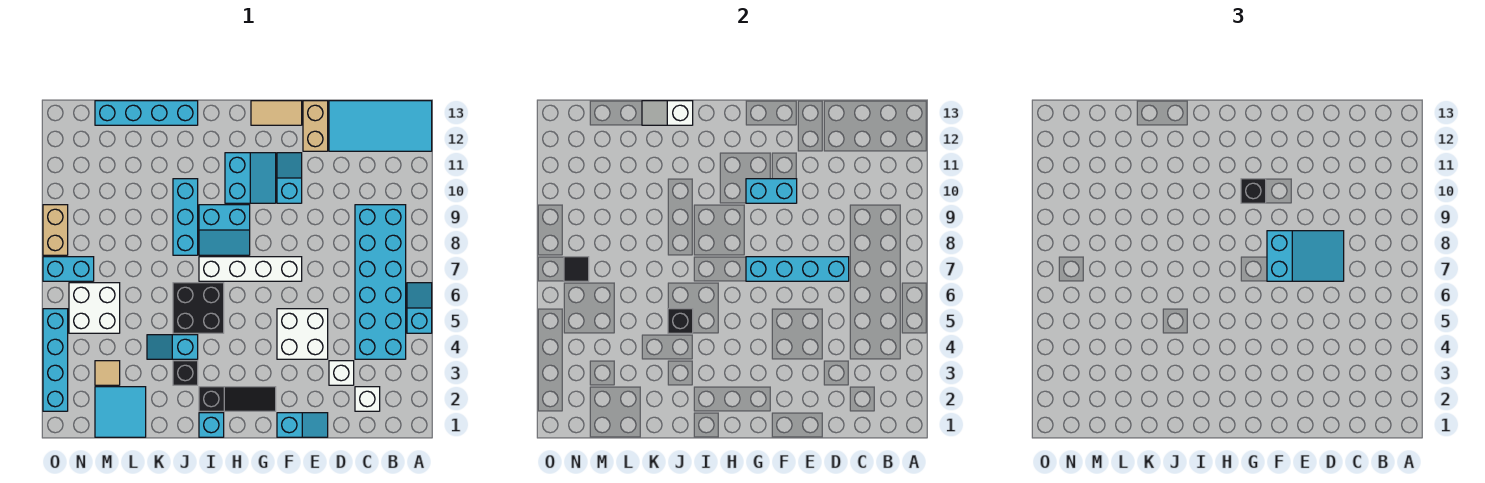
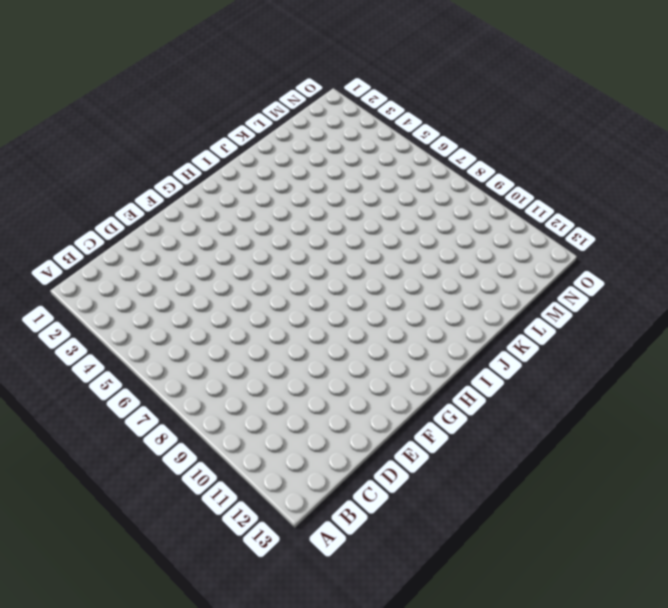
none -> cyan 1x2 slope [407,283,432,333]
none -> cyan 2x4 tile [329,101,432,151]
none -> cyan 2x6 brick [355,205,406,359]
none -> white 1x1 brick [355,387,380,411]

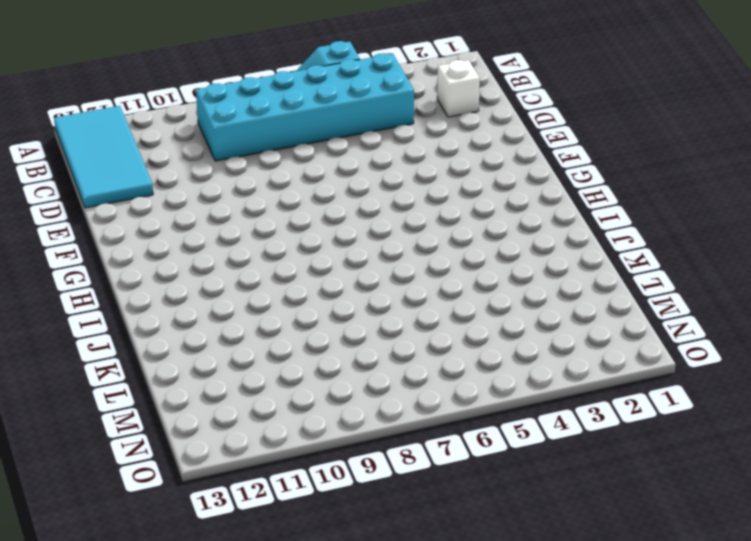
none -> white 1x1 brick [329,361,354,385]
none -> cyan 1x2 slope [277,413,328,437]
none -> white 2x2 brick [277,309,328,359]
none -> tan 1x2 brick [303,101,328,151]

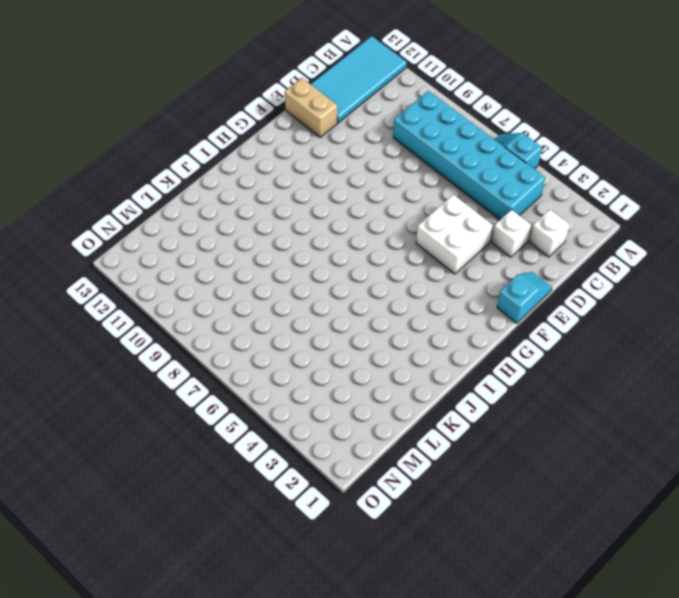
none -> white 1x4 brick [199,257,302,281]
none -> cyan 1x2 slope [277,153,302,203]
none -> tan 1x2 tile [251,101,302,125]
none -> black 1x3 slope [199,387,276,411]

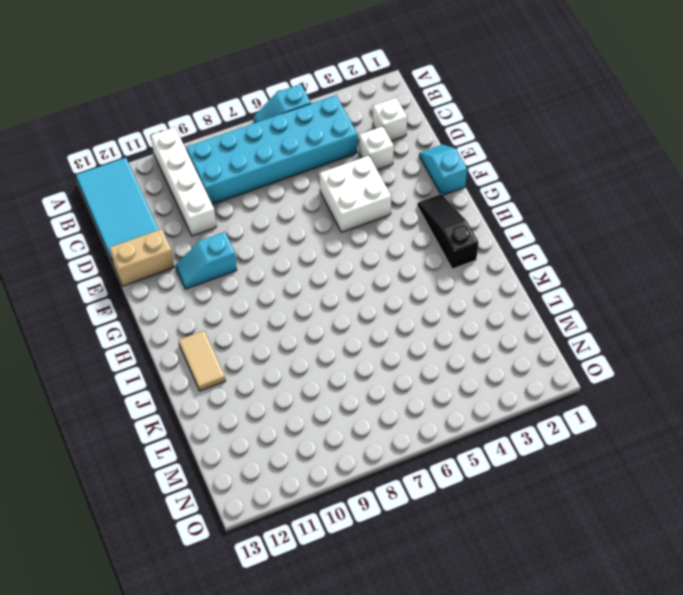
white 1x4 brick [151,127,216,236] -> white 1x4 brick moved to [199,257,302,281]
tan 1x2 tile [179,331,225,391] -> tan 1x2 tile moved to [251,101,302,125]
none -> cyan 2x2 slope [225,153,276,203]
none -> cyan 2x2 slope [199,205,250,255]
none -> cyan 1x1 brick [199,413,224,437]
none -> black 2x2 brick [173,283,224,333]

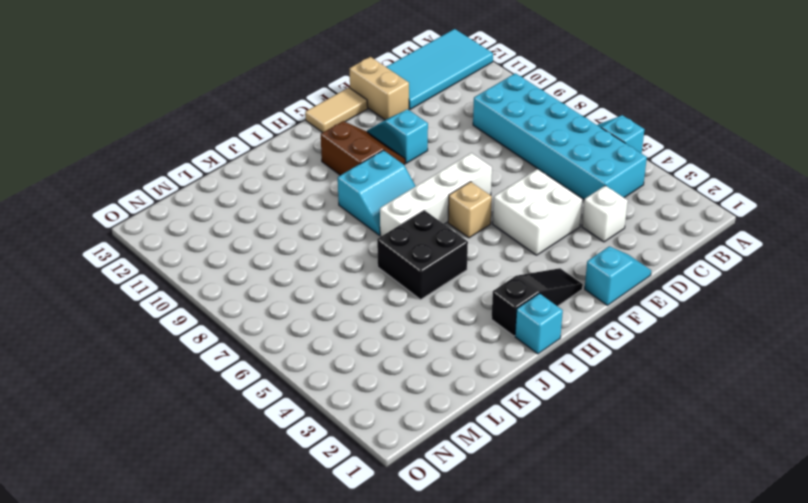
tan 1x1 brick [448,182,492,238] -> none
brown 2x2 slope [321,121,405,175] -> cyan 2x2 slope [225,153,276,203]
none -> white 1x1 brick [355,387,380,411]
none -> black 1x1 brick [173,361,198,385]
none -> cyan 1x2 slope [147,335,198,359]
none -> cyan 1x3 brick [173,179,198,255]

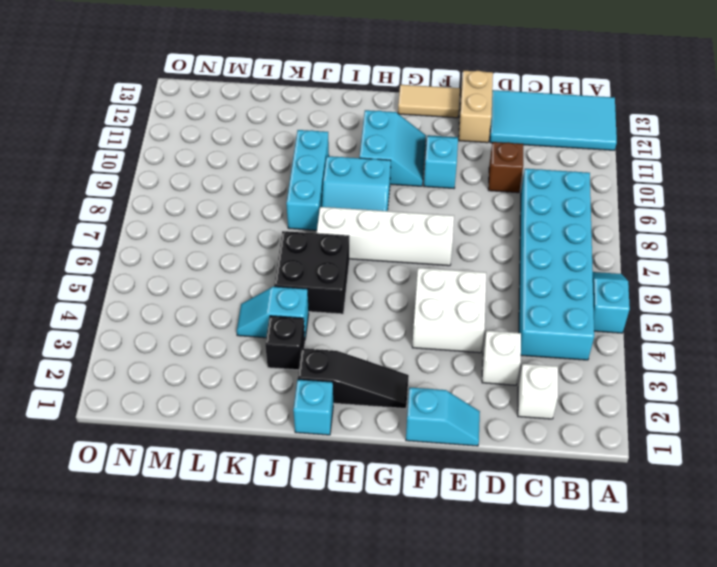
brown 1x1 brick [488,142,523,193] -> none
none -> cyan 1x4 brick [95,101,198,125]
none -> cyan 2x2 tile [95,387,146,437]
none -> tan 1x1 tile [95,361,120,385]
none -> white 2x2 brick [69,283,120,333]

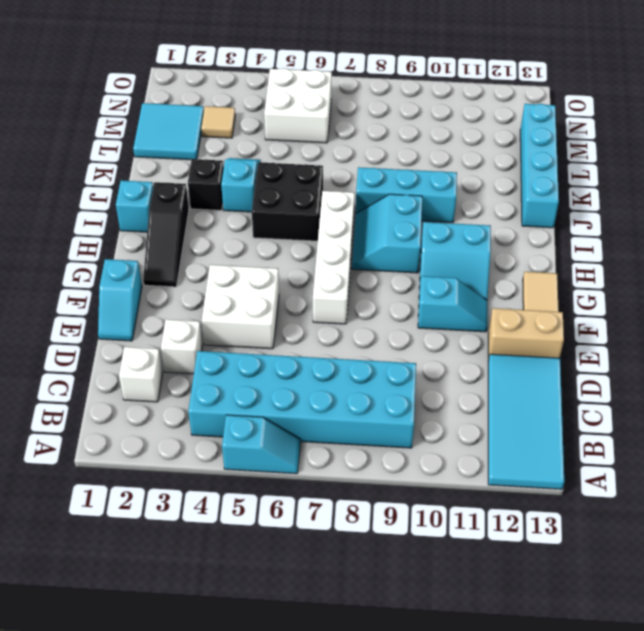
none -> cyan 1x2 brick [43,257,94,281]
none -> cyan 1x4 brick [43,309,68,411]
none -> tan 1x2 brick [43,205,68,255]
none -> cyan 1x4 brick [746,257,849,281]

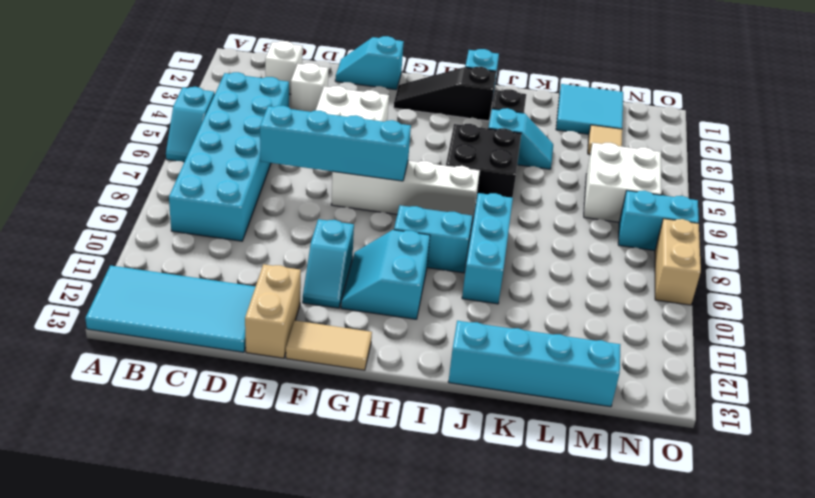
none -> cyan 1x4 brick [43,309,68,411]
none -> cyan 1x2 brick [746,179,797,203]
none -> black 1x1 brick [668,309,693,333]
none -> white 1x2 slope [642,101,693,125]

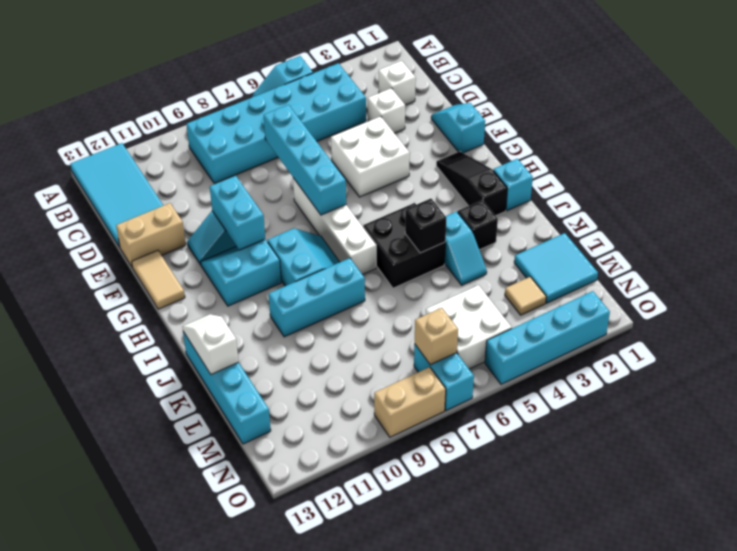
white 1x2 slope [182,314,239,374] -> white 1x2 slope turned to [642,101,693,125]
tan 1x1 brick [415,308,458,365] -> black 1x1 tile [564,257,589,281]
none -> cyan 2x3 slope [1267,231,1344,281]
none -> black 1x1 brick [1241,179,1266,203]

